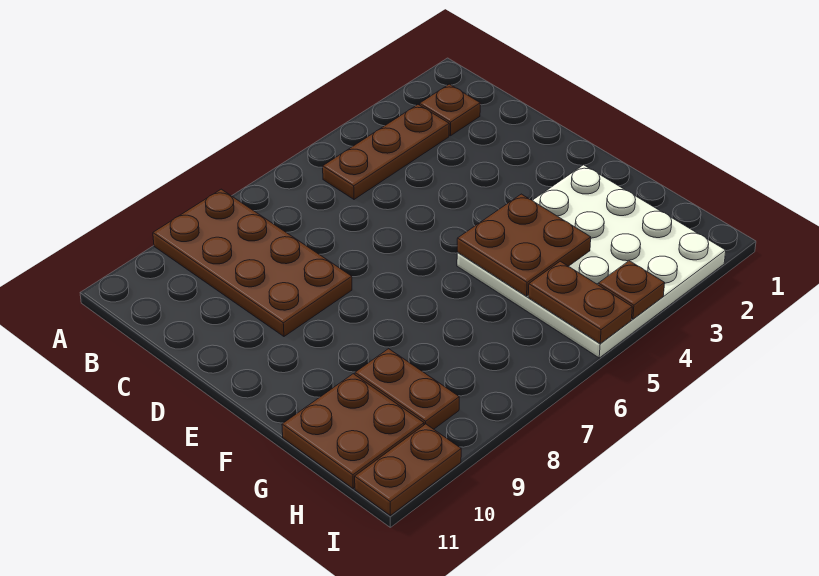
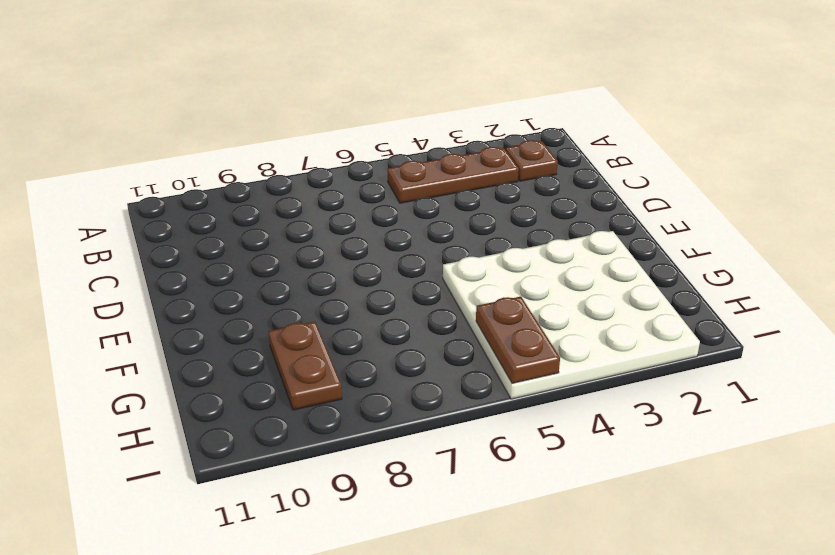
none -> brown 2x4 plate [153,189,352,336]
none -> brown 2x2 plate [282,374,424,489]

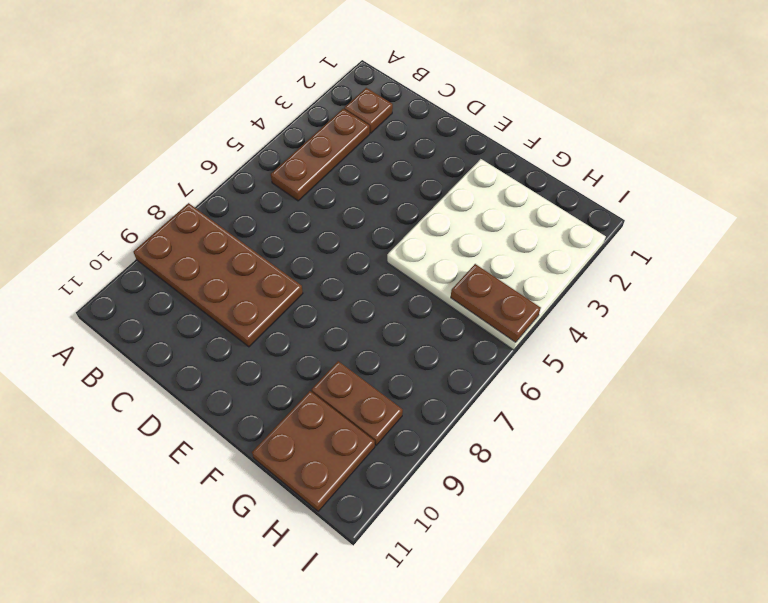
none -> brown 1x2 plate [355,424,461,515]
none -> brown 2x2 plate [457,194,591,296]

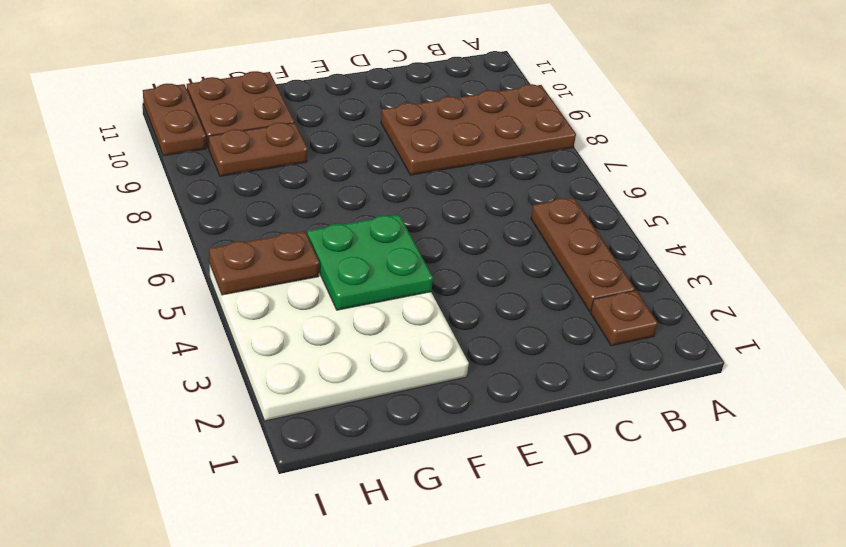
green 2x2 plate [307,215,433,310] -> brown 2x2 plate [457,194,591,296]
none -> brown 1x1 plate [598,261,665,319]

